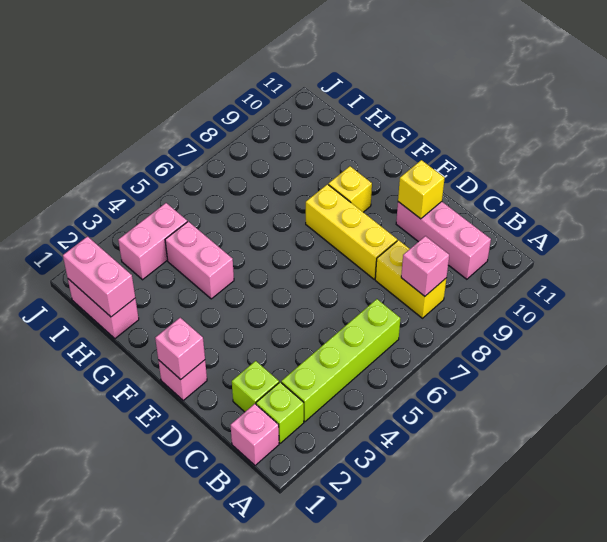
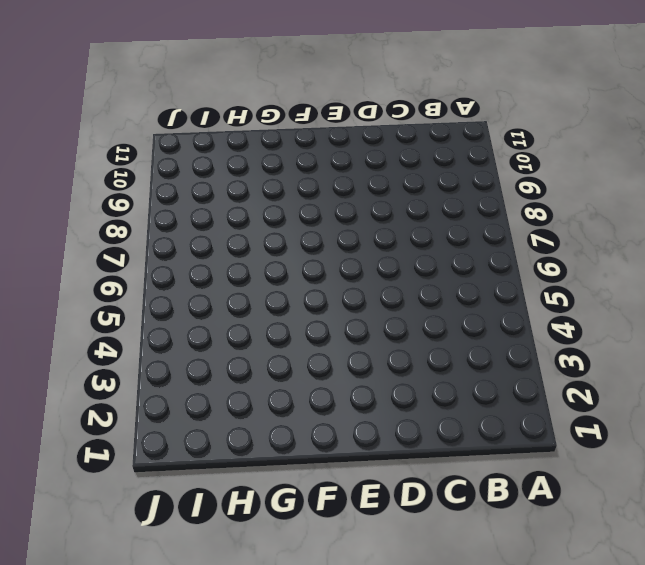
none -> pink 1x1 brick [230,404,279,465]
none -> lime 1x1 brick [256,382,304,443]
none -> lime 1x4 brick [281,299,400,422]

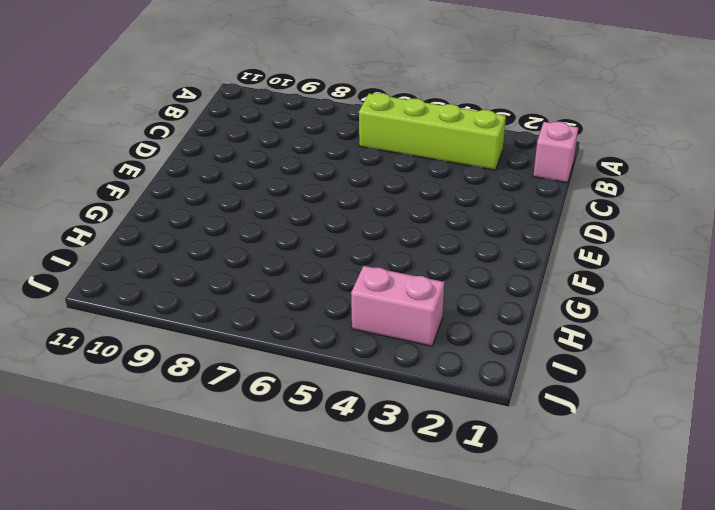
none -> lime 1x1 brick [256,382,304,443]
none -> yellow 1x2 brick [375,240,446,318]
none -> pink 1x3 brick [396,202,491,279]

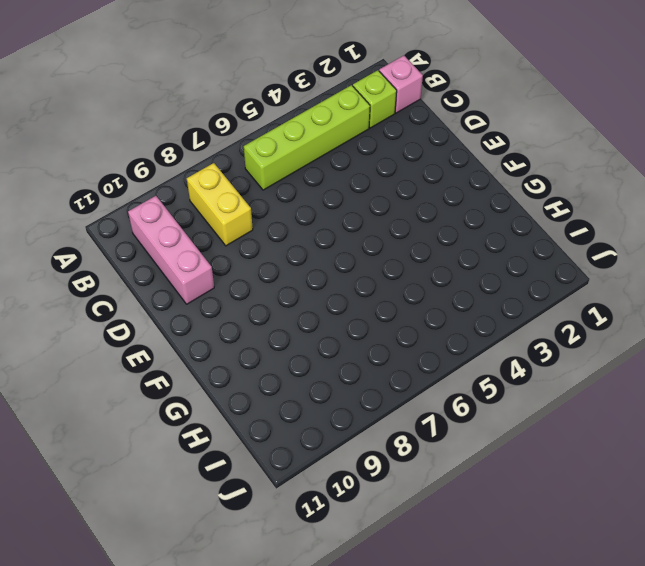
none -> lime 1x1 brick [232,361,279,412]
none -> yellow 1x3 brick [306,184,397,279]
none -> pink 1x1 brick [158,360,207,400]

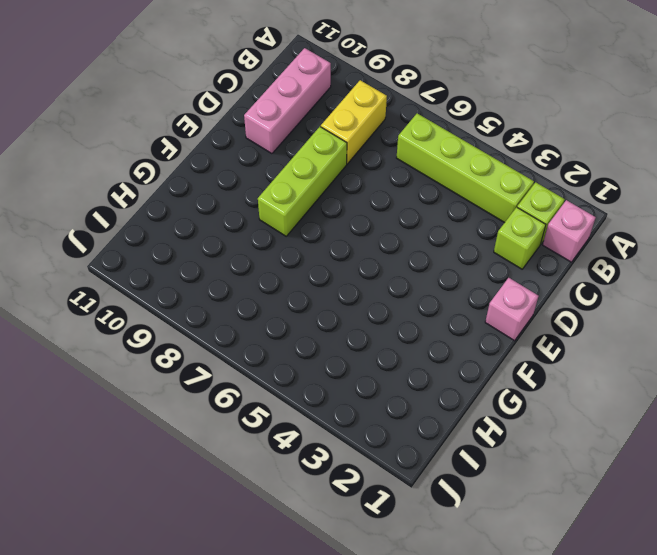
lime 1x3 brick [258,127,347,236] -> yellow 1x3 brick [306,184,397,279]
none -> yellow 1x1 brick [328,166,372,212]
none -> pink 1x2 brick [165,221,234,299]
none -> pink 1x2 brick [68,279,139,339]

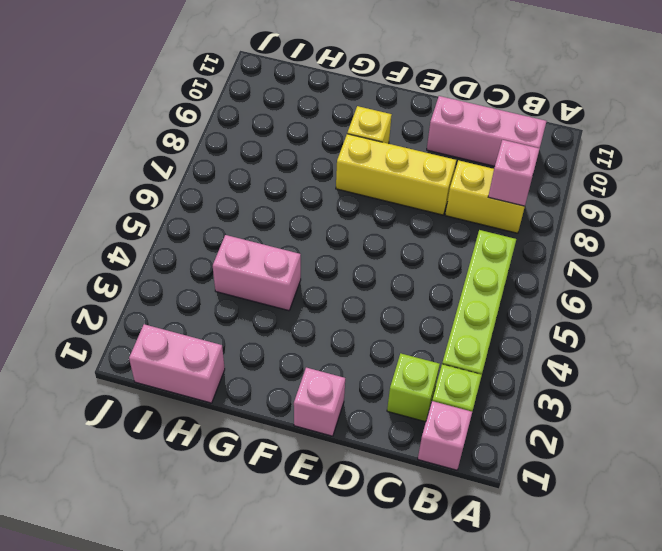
none -> pink 1x2 brick [118,203,187,280]
none -> yellow 1x1 brick [398,160,445,219]
none -> pink 1x1 brick [155,318,205,379]

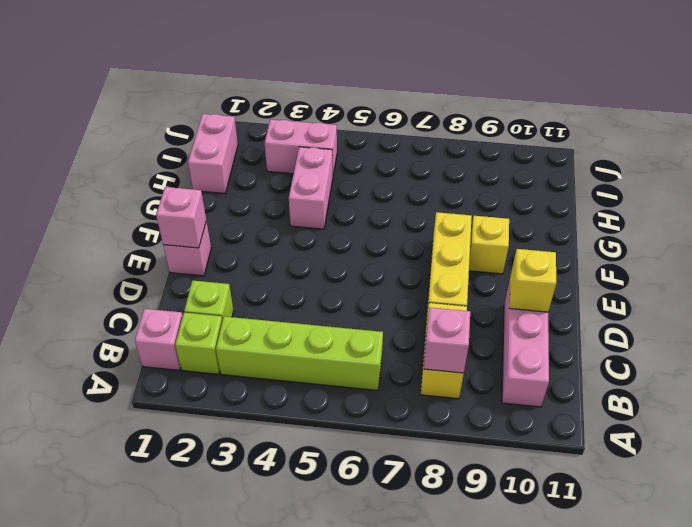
none -> pink 1x2 brick [63,237,135,317]

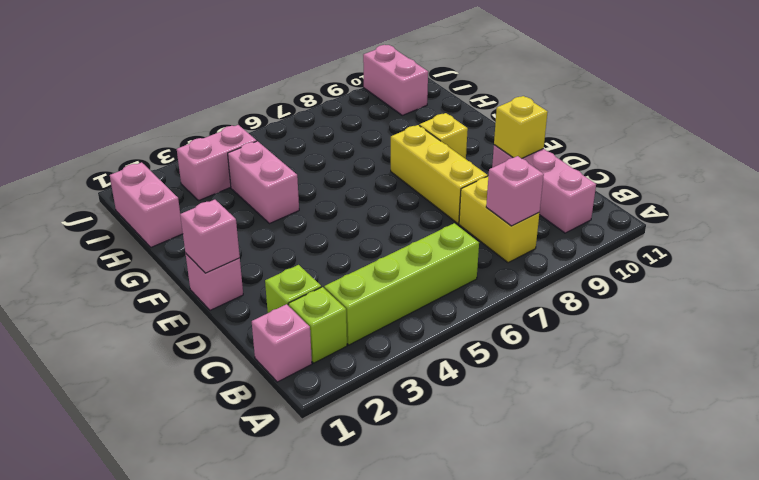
pink 1x2 brick [363,45,428,115] -> pink 1x2 brick moved to [63,237,135,317]

